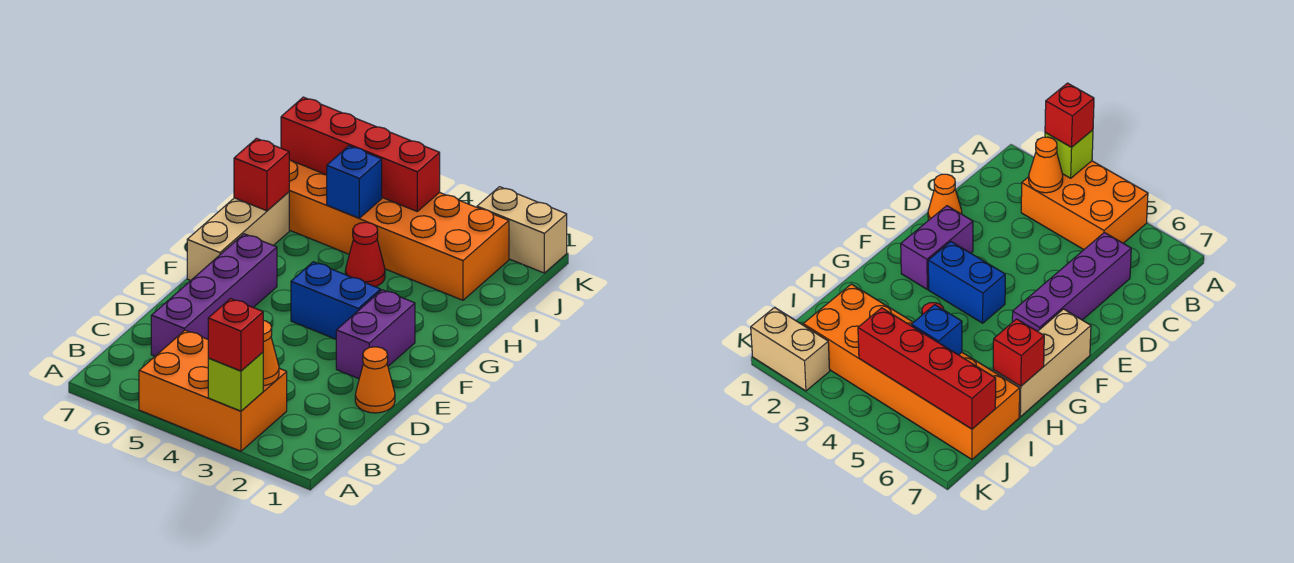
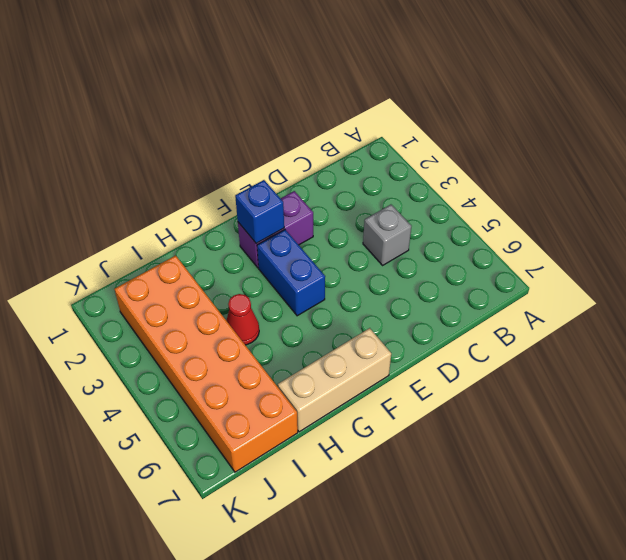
grey 1x1 brick [363,205,411,265] -> none
blue 1x1 brick [235,180,284,243] -> blue 1x1 brick moved to [327,146,382,218]
none -> orange 2x3 brick [139,330,287,451]
none -> purple 1x4 brick [151,234,277,356]
none -> orange 1x1 cone [355,347,395,413]

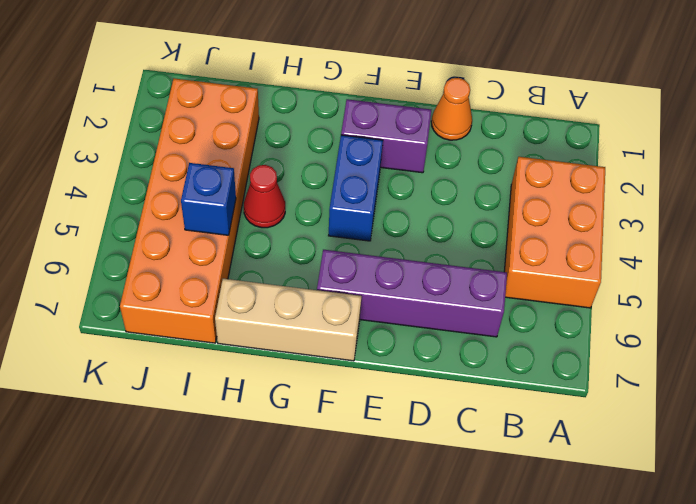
none -> tan 1x2 brick [477,187,567,273]
none -> lime 1x1 brick [208,352,263,411]
none -> orange 1x1 cone [263,321,279,386]

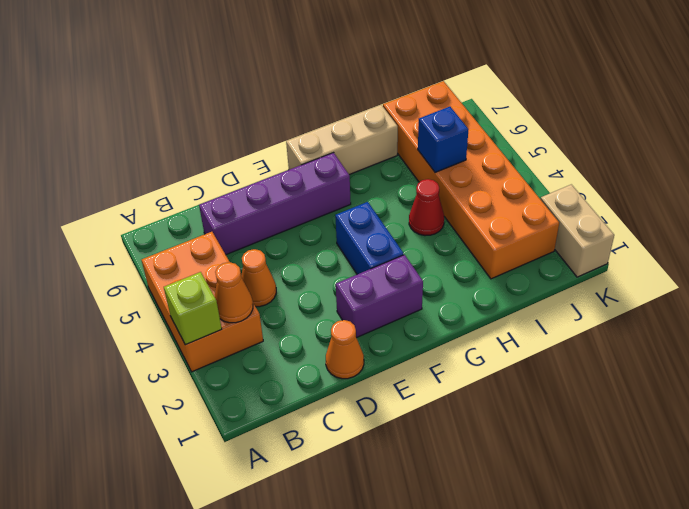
orange 1x1 cone [241,249,276,307] -> none
none -> red 1x1 brick [234,138,289,211]
none -> red 1x4 brick [281,97,440,211]
none -> red 1x1 brick [208,298,263,371]

